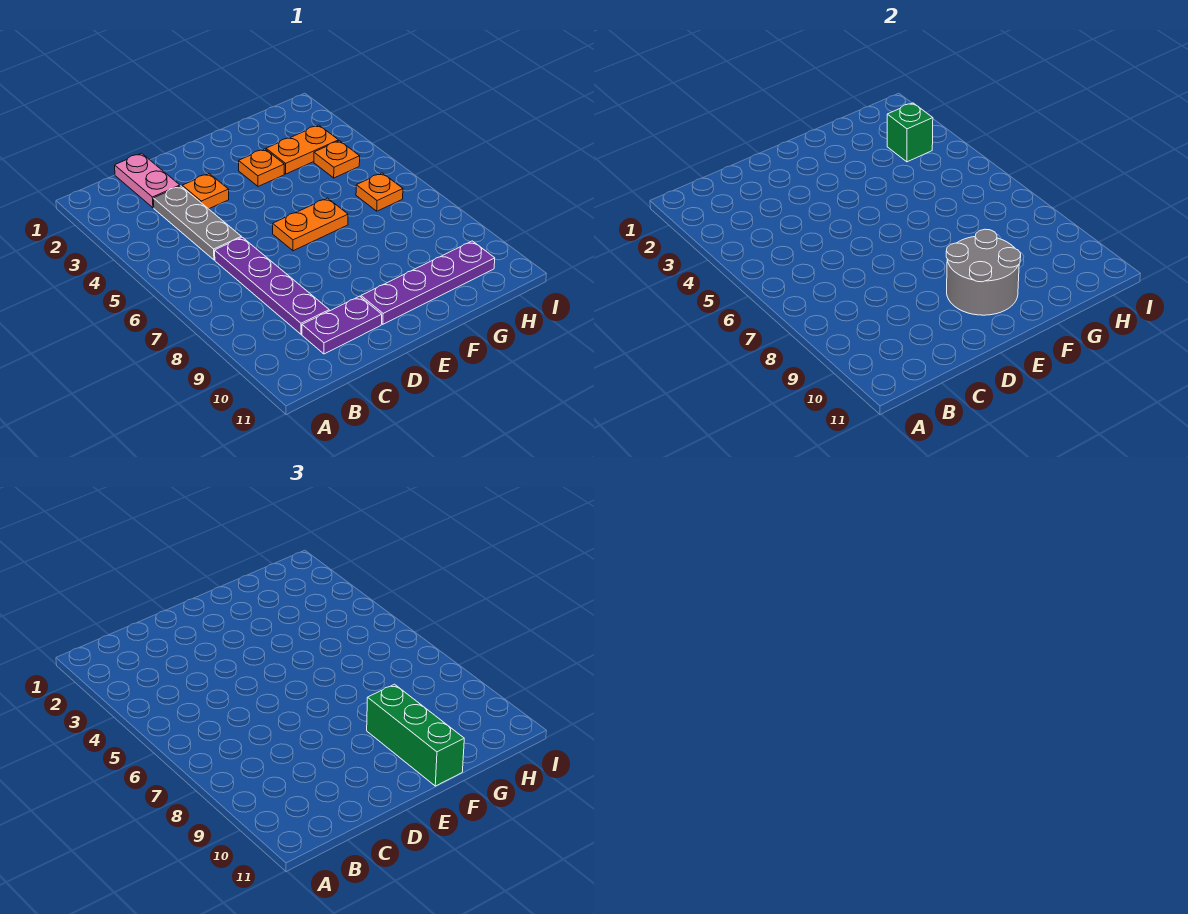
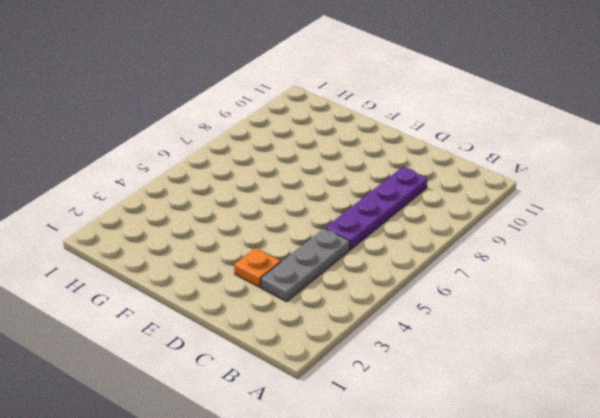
none -> pink 1x2 plate [115,153,180,208]
none -> purple 1x2 plate [302,296,382,354]
none -> orange 1x2 plate [273,198,348,251]

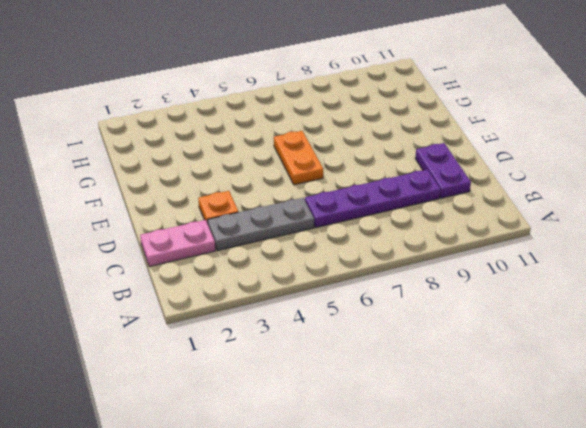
none -> purple 1x4 plate [361,241,495,324]
none -> orange 1x1 plate [239,149,284,187]
none -> orange 1x2 plate [266,125,339,174]

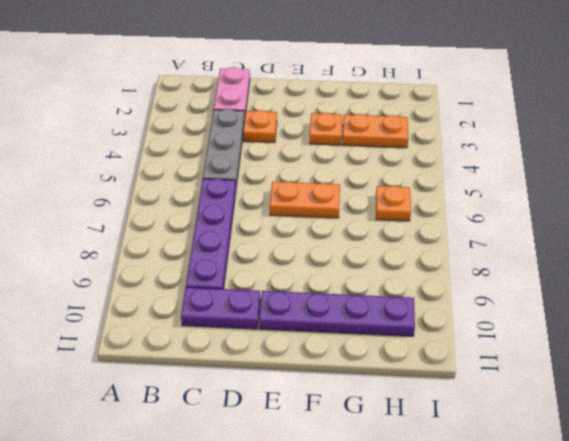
none -> orange 1x1 plate [314,141,360,178]
none -> grey 2x2 round brick [946,229,1021,315]
none -> green 1x1 brick [887,103,933,162]

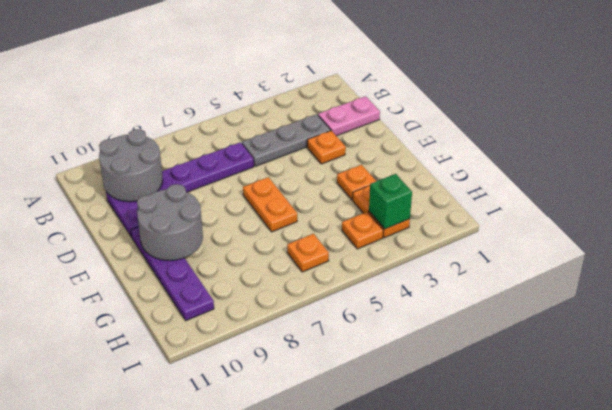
grey 2x2 round brick [99,129,163,202] -> none
none -> green 1x3 brick [367,684,464,786]

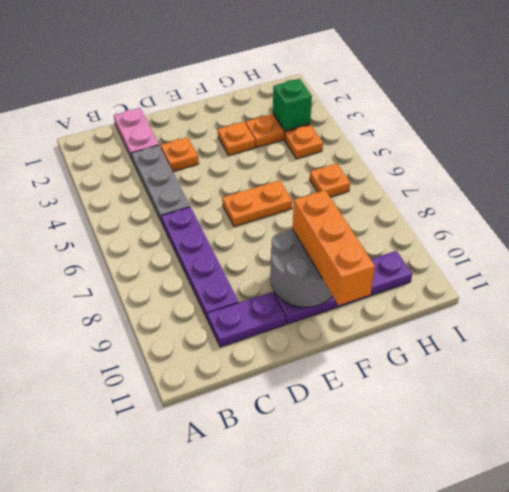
orange 1x3 brick [293,190,375,305] -> green 1x3 brick [367,684,464,786]

